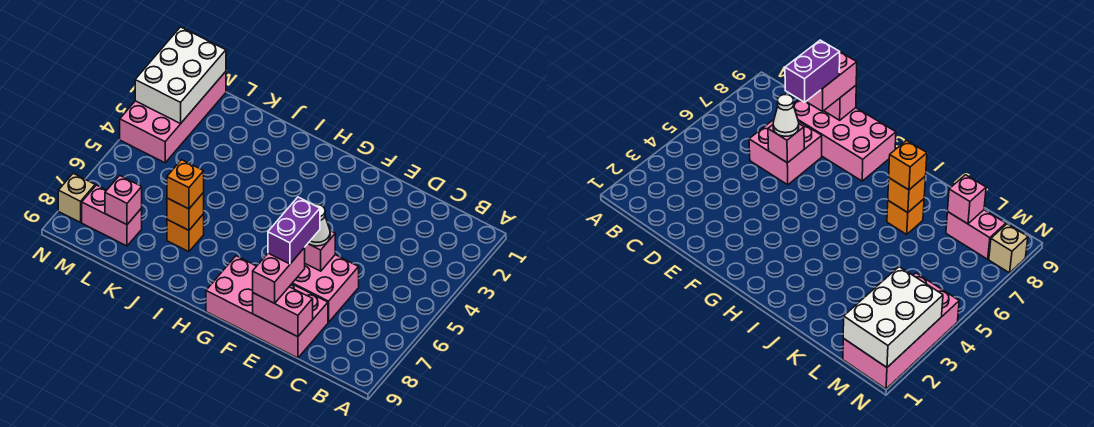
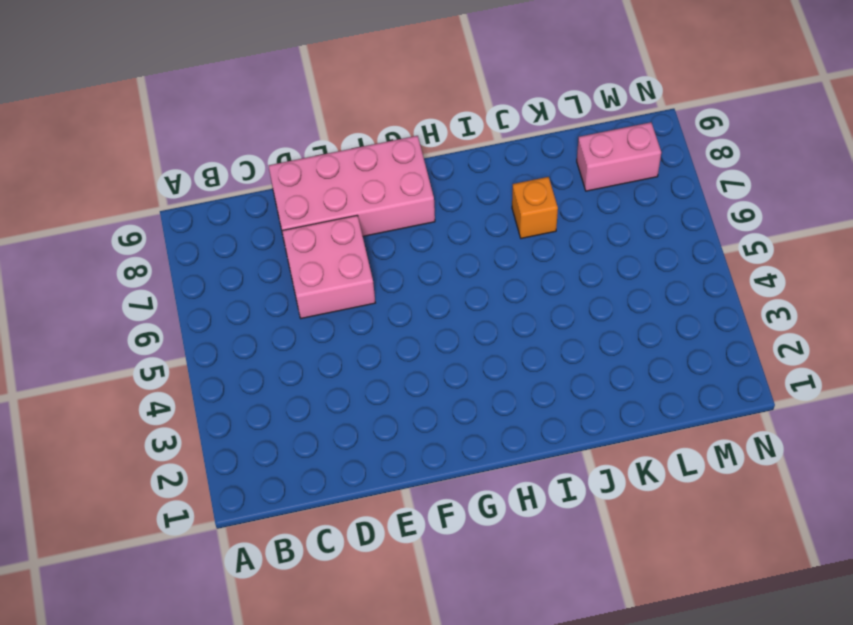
none -> pink 2x4 brick [120,72,226,163]
none -> tan 1x1 brick [58,173,95,222]
none -> pink 1x2 brick [253,287,313,337]

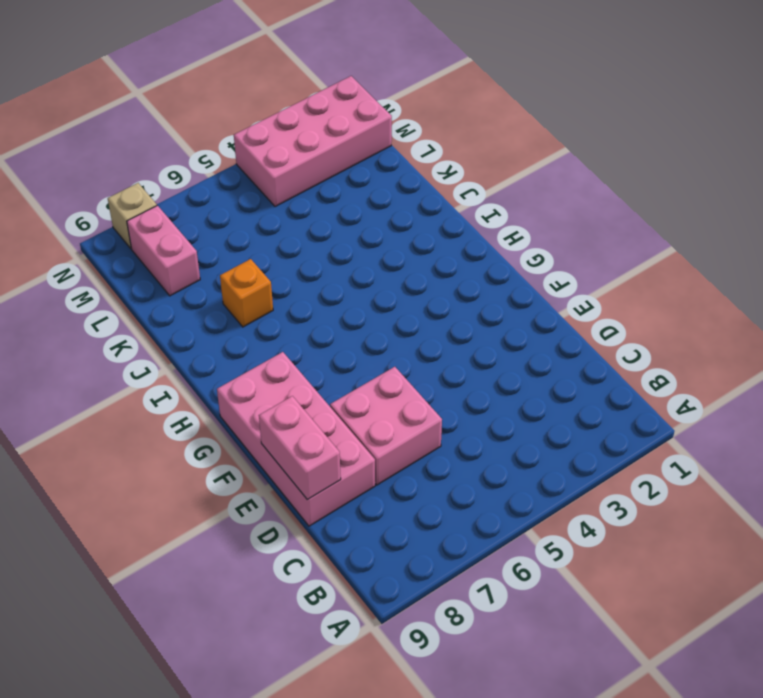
none -> pink 1x1 brick [304,231,335,271]
none -> orange 1x1 brick [167,192,204,230]
none -> pink 1x1 brick [105,175,142,225]

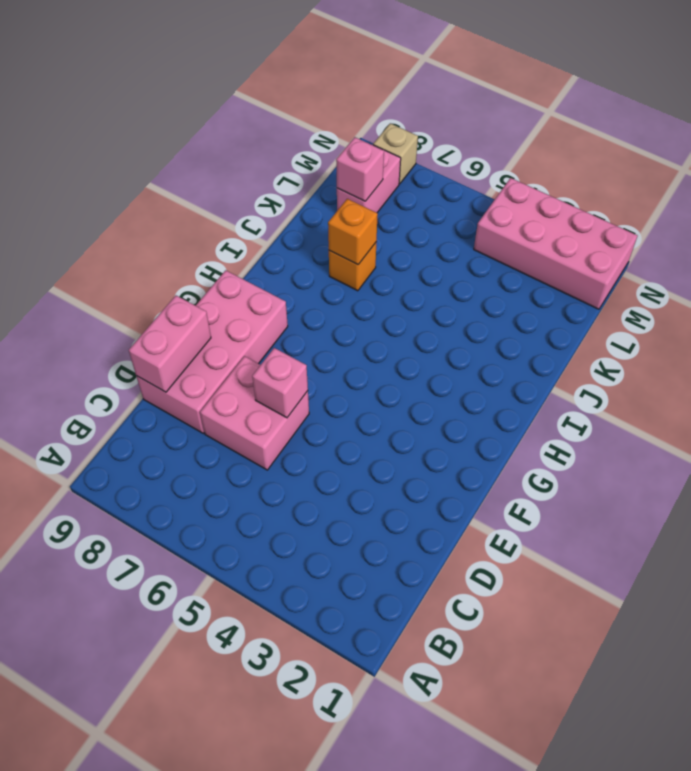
none -> white 2x3 brick [135,27,226,124]
none -> white 1x1 cone [308,204,330,246]
none -> pink 1x2 brick [253,248,305,303]

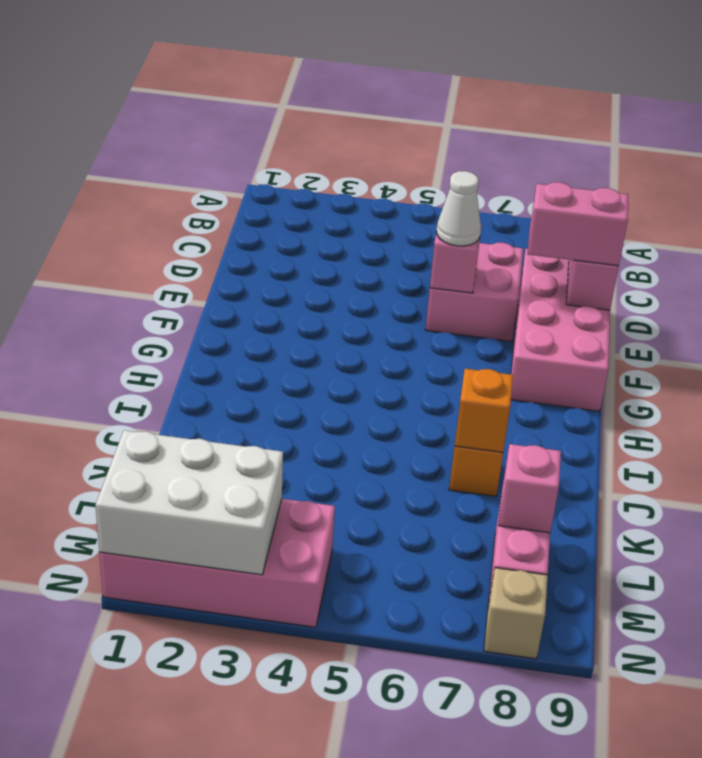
none -> orange 1x1 brick [167,160,204,209]
none -> purple 1x2 brick [268,197,320,264]

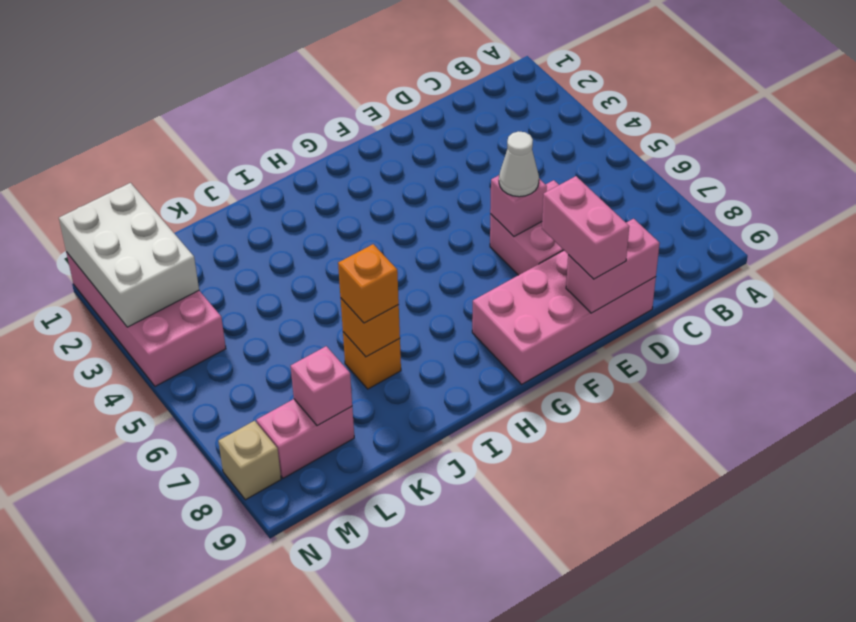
none -> purple 1x2 brick [268,197,320,264]

